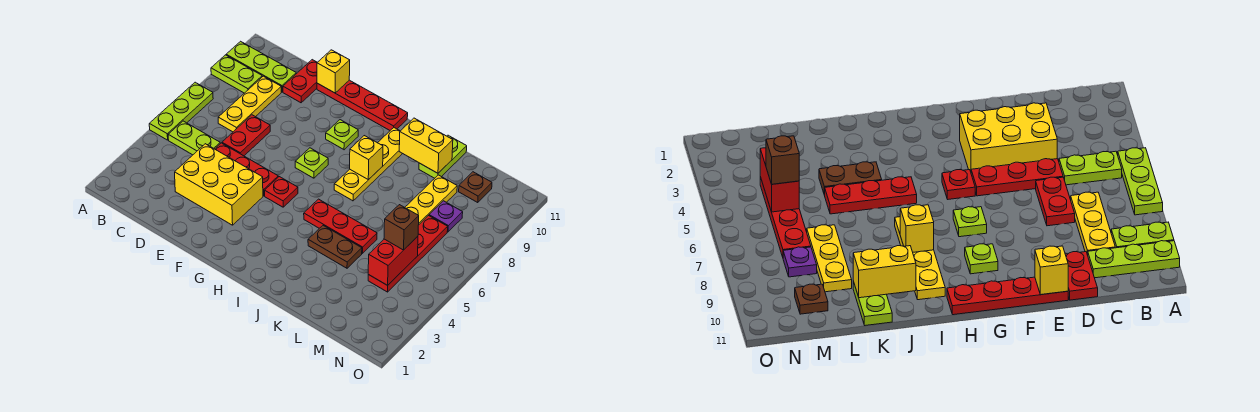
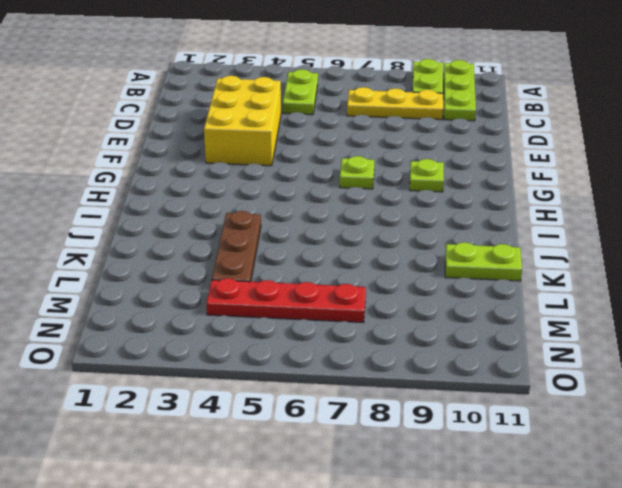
brown 1x3 plate [212,211,261,282] -> brown 1x2 plate [308,226,362,268]
none -> lime 1x3 plate [149,82,213,140]
none -> red 1x3 plate [215,143,278,196]
none -> red 1x2 plate [222,115,270,156]

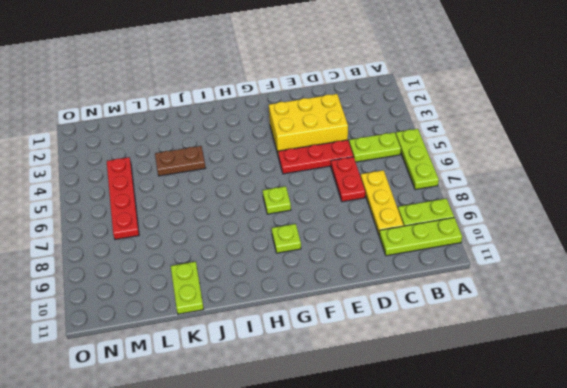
none -> red 1x2 plate [283,60,317,103]
none -> red 1x4 plate [317,80,408,130]
none -> red 1x1 plate [265,177,298,207]

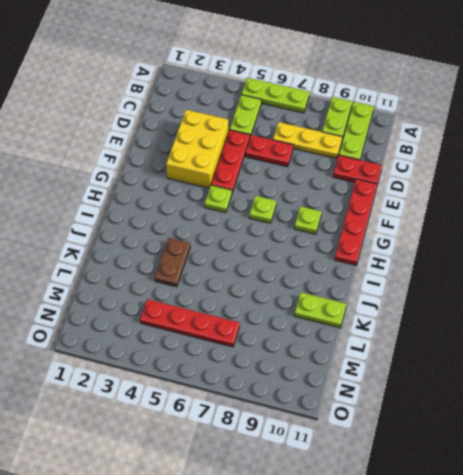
lime 1x1 plate [205,185,232,213] -> red 1x1 plate [265,177,298,207]
none -> red 1x3 plate [304,199,377,253]
none -> yellow 1x4 plate [334,128,402,201]
none -> yellow 1x3 plate [405,175,457,224]

